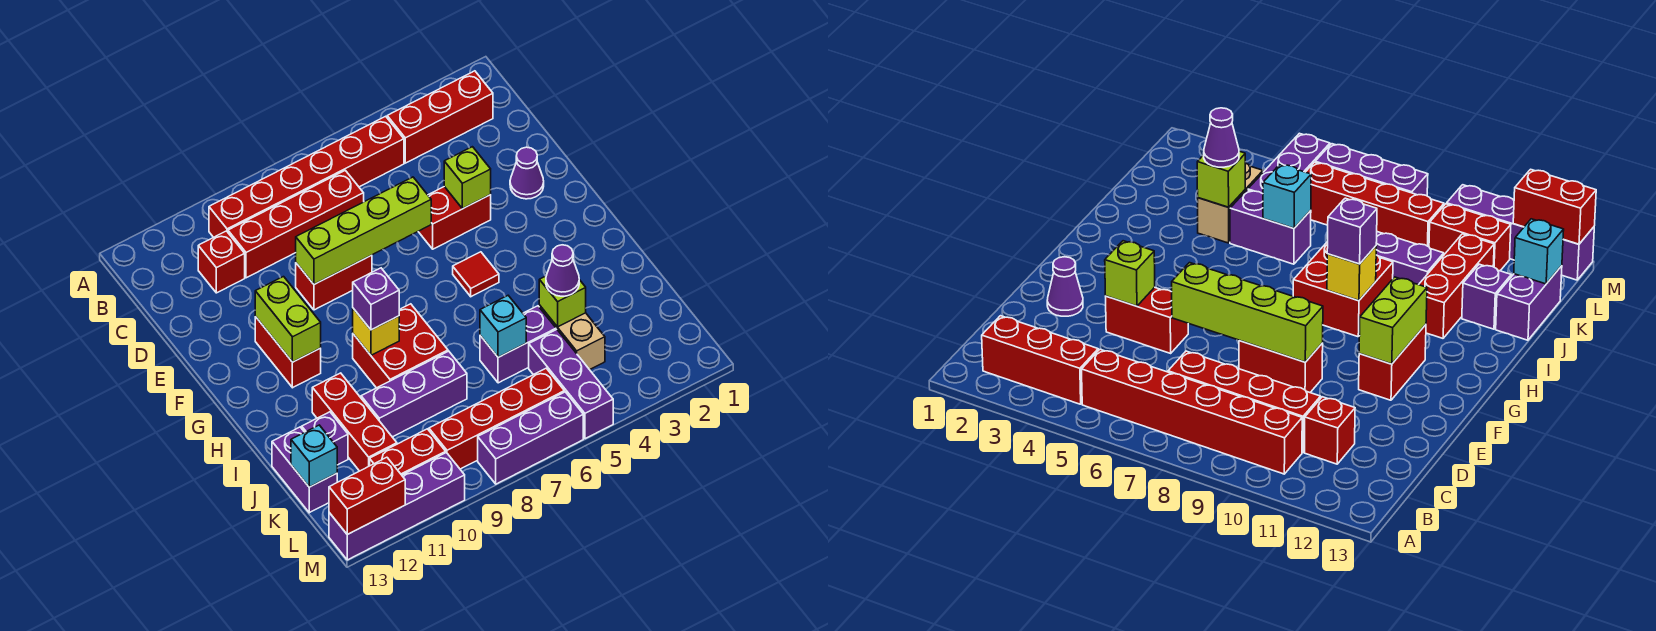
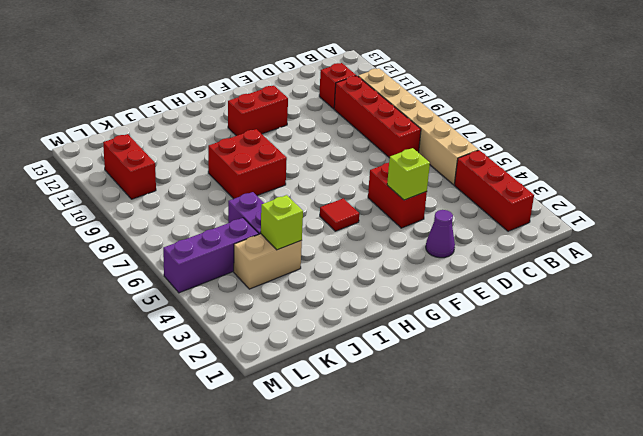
tan 1x6 brick [358,68,478,185] -> red 1x6 brick [209,116,404,237]
none -> red 1x2 brick [296,255,372,310]
none -> red 1x3 brick [312,373,397,471]
none -> purple 1x3 brick [361,351,467,437]
none -> purple 1x1 brick [302,412,348,465]

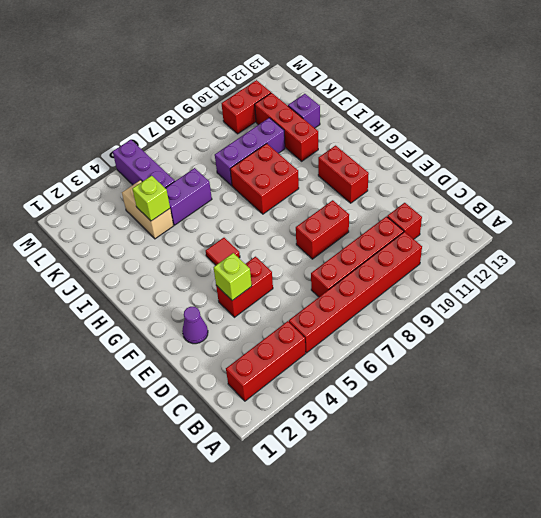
none -> purple 1x2 brick [272,427,337,513]
none -> red 1x4 brick [429,368,564,469]
none -> purple 1x3 brick [478,392,583,484]
none -> purple 1x4 brick [329,453,465,560]

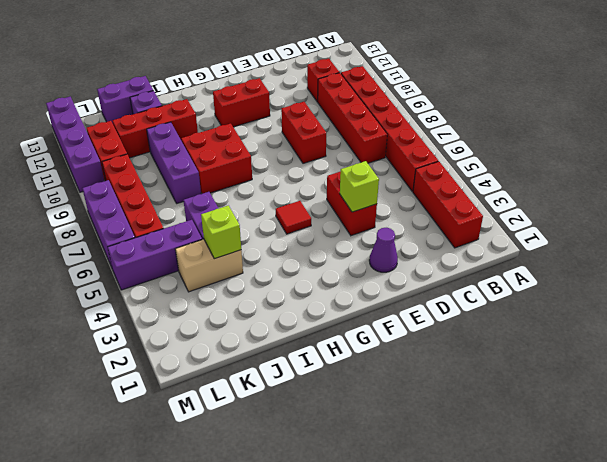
none -> lime 1x4 brick [296,177,431,284]
none -> lime 1x2 brick [255,277,321,362]
none -> yellow 1x1 brick [353,308,399,355]
none -> cyan 1x1 brick [480,296,526,357]

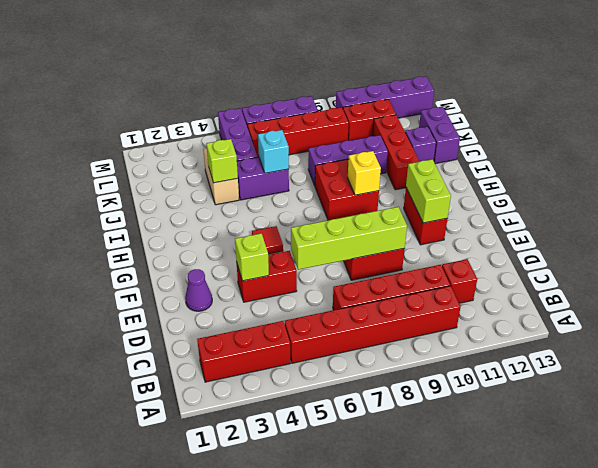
none -> cyan 1x1 brick [291,425,337,487]
none -> red 1x2 brick [329,457,405,534]
none -> purple 1x1 brick [353,268,399,330]
none -> purple 1x1 cone [546,245,579,296]

